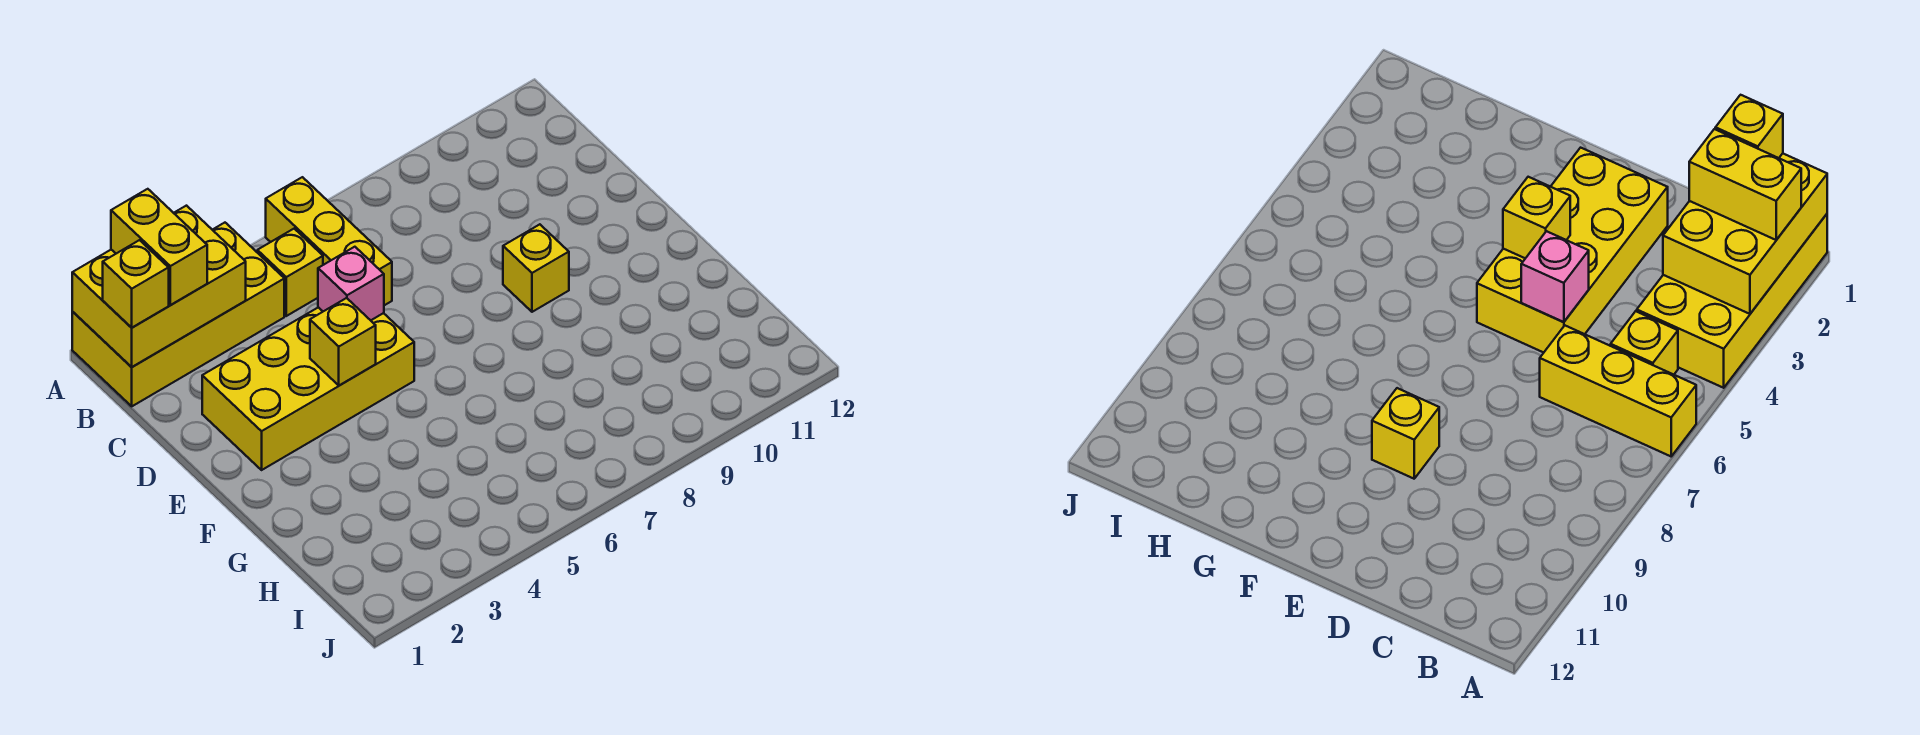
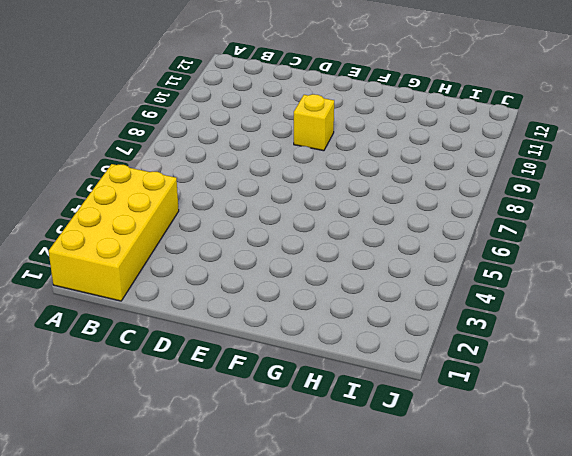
none -> yellow 1x3 brick [266,177,392,305]
none -> yellow 1x1 brick [257,229,323,316]

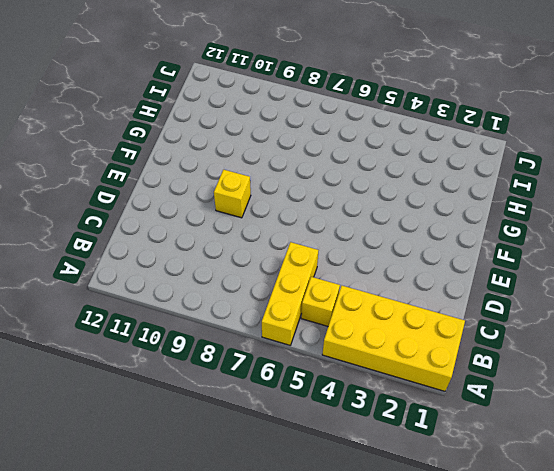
none -> yellow 2x4 brick [202,307,414,470]
none -> yellow 2x3 brick [72,206,246,367]

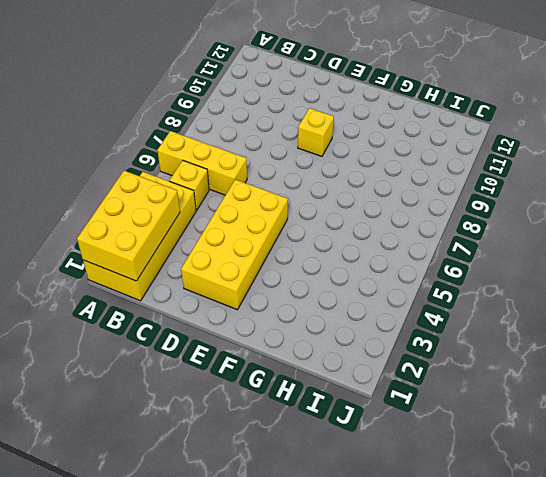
none -> pink 1x1 brick [318,247,384,320]
none -> yellow 1x1 brick [310,298,376,386]

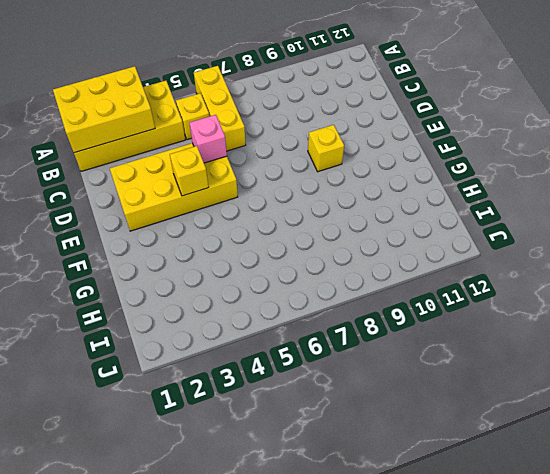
none -> yellow 1x2 brick [111,189,207,305]
none -> yellow 1x1 brick [103,240,169,328]

